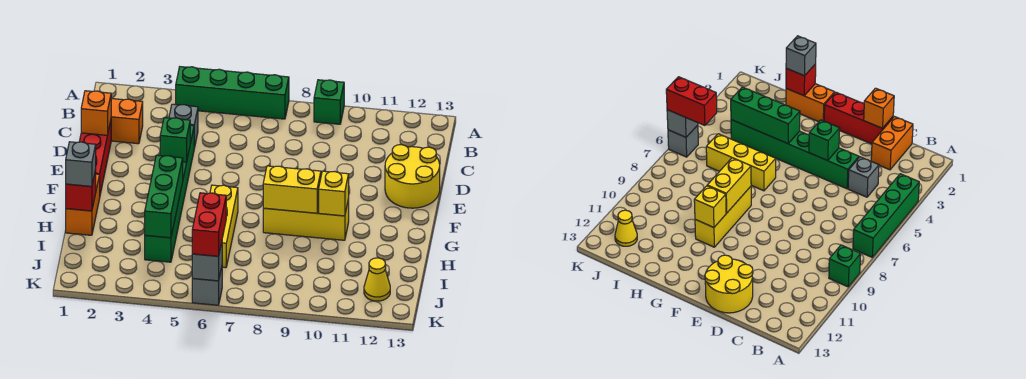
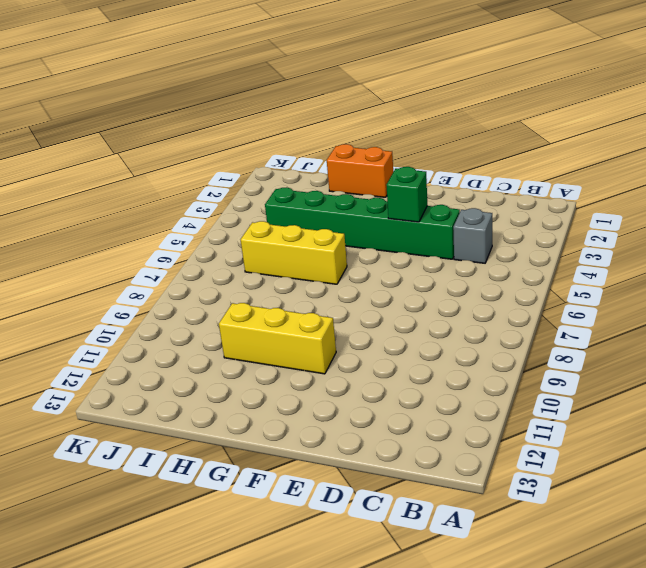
yellow 1x3 brick [219,303,336,374] -> yellow 1x3 brick turned to [263,199,349,240]
none -> green 1x4 brick [176,67,289,119]
none -> green 1x1 brick [314,80,344,124]
none -> orange 1x2 brick [111,98,143,144]

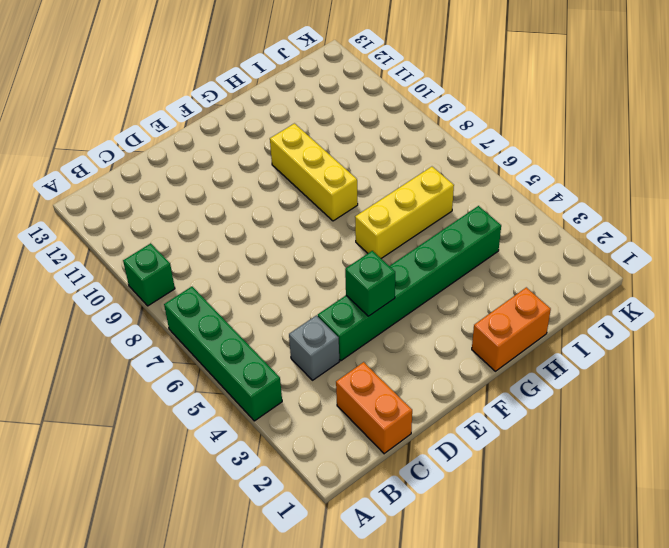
none -> red 1x3 brick [79,121,111,194]
none -> yellow 2x2 round brick [385,145,440,208]
none -> yellow 1x1 cone [364,258,390,301]

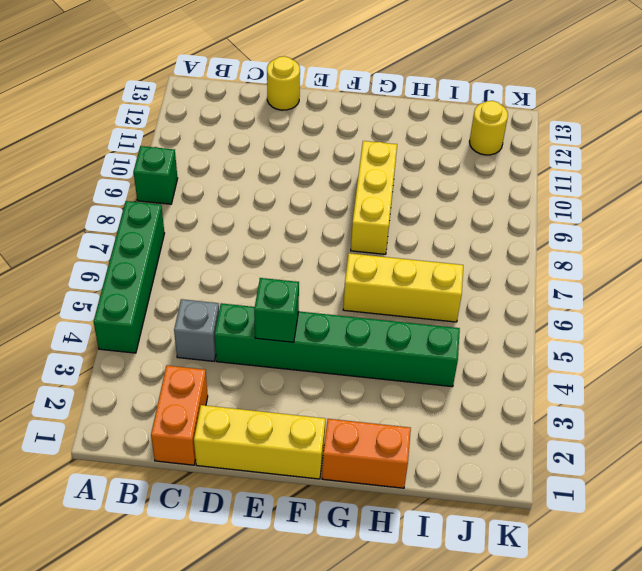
yellow 1x3 brick [194,405,325,479] -> red 1x3 brick [79,121,111,194]
yellow 1x1 round brick [267,56,300,110] -> yellow 2x2 round brick [385,145,440,208]
yellow 1x1 round brick [469,101,508,155] -> yellow 1x1 cone [364,258,390,301]
none -> grey 1x1 brick [192,267,222,305]
none -> orange 1x1 brick [81,91,111,135]
none -> green 1x3 brick [145,155,183,238]

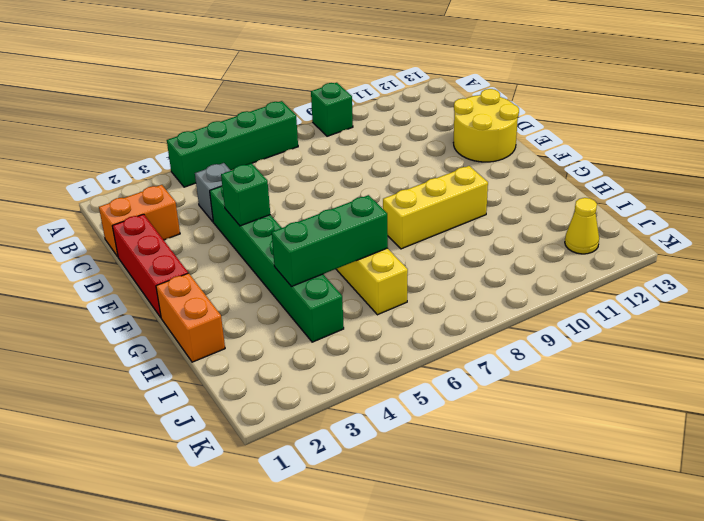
green 1x3 brick [272,195,388,287] -> green 1x3 brick turned to [145,155,183,238]
none -> grey 1x1 brick [192,267,222,305]
none -> orange 1x1 brick [81,91,111,135]
none -> yellow 1x2 brick [263,166,321,213]

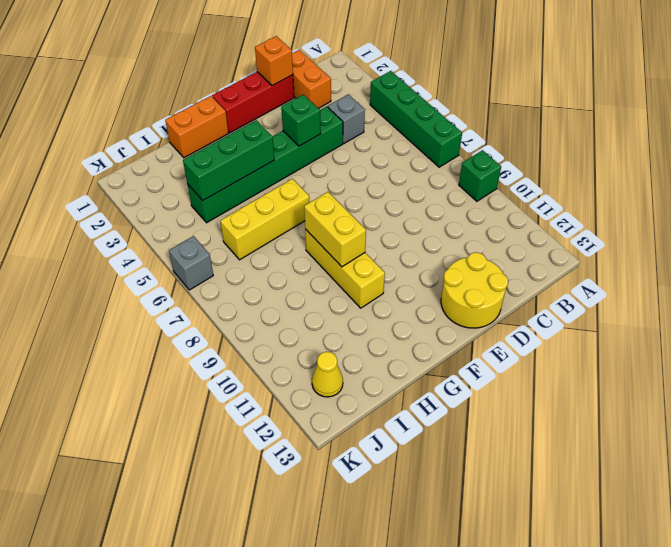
none -> yellow 1x1 brick [319,171,349,216]
none -> red 1x1 brick [66,170,96,211]
none -> grey 1x1 brick [192,243,222,281]

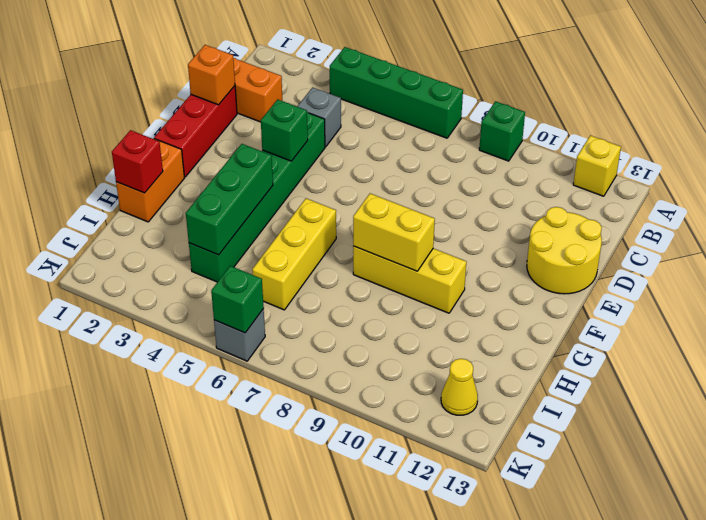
yellow 1x1 brick [573,136,621,196] -> yellow 1x1 brick moved to [319,171,349,216]
green 1x1 brick [211,266,264,333] -> grey 1x1 brick [192,243,222,281]
none -> grey 1x1 brick [66,142,96,186]
none -> red 1x2 brick [192,193,226,256]

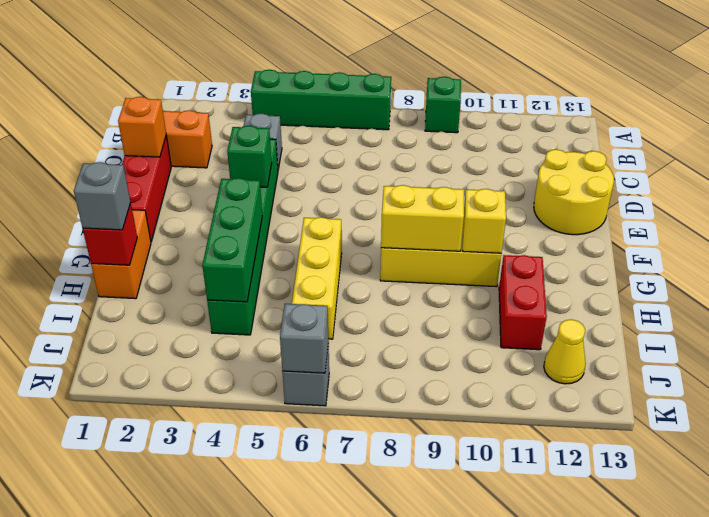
red 1x2 brick [499,255,547,350] -> red 1x2 brick moved to [192,193,226,256]

